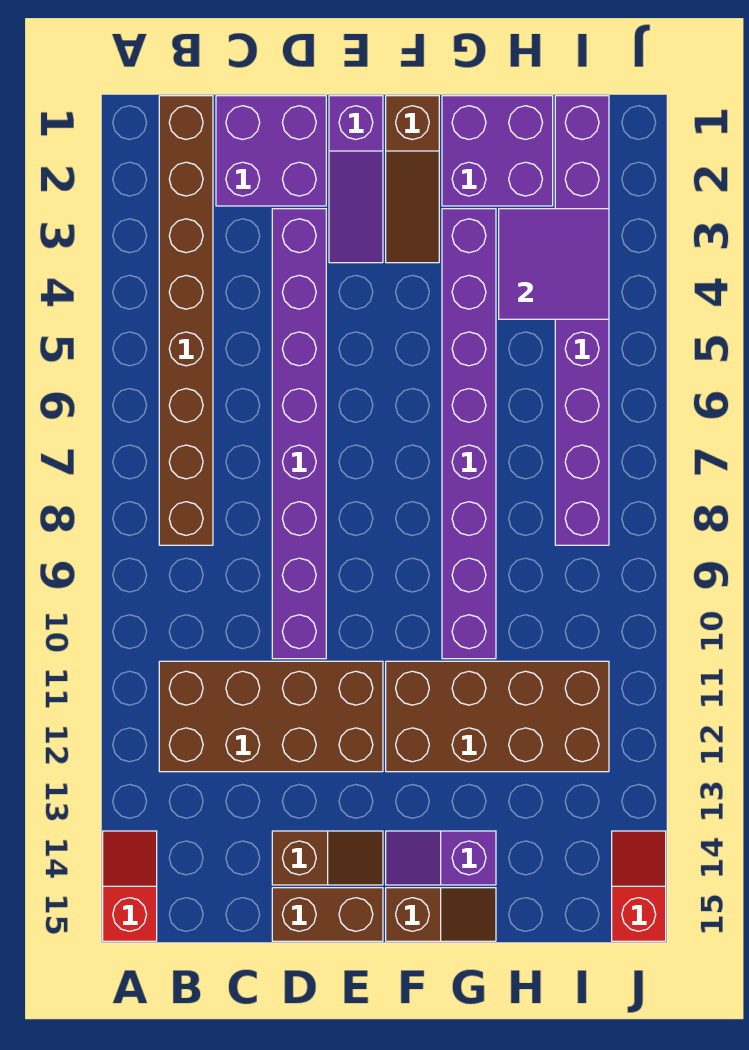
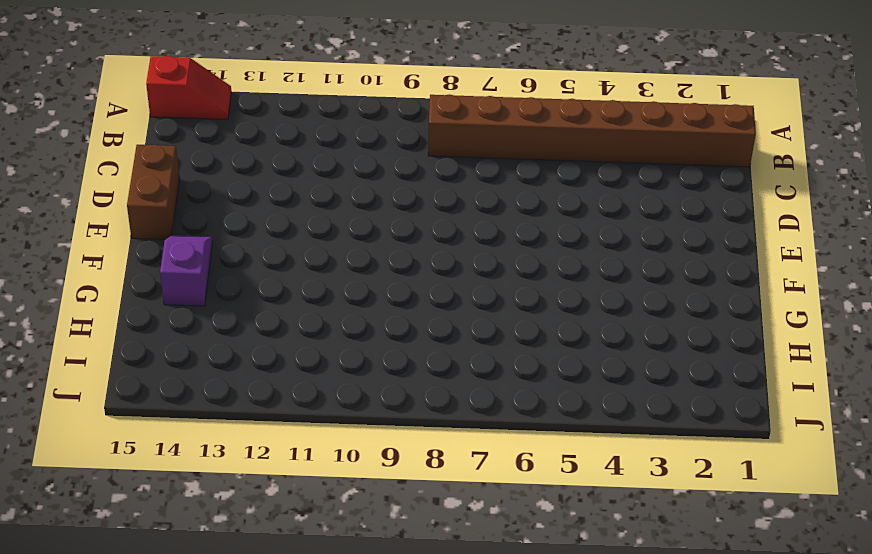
none -> brown 2x4 brick [159,661,383,772]
none -> purple 2x2 brick [216,96,326,206]
none -> purple 1x8 brick [272,209,326,659]

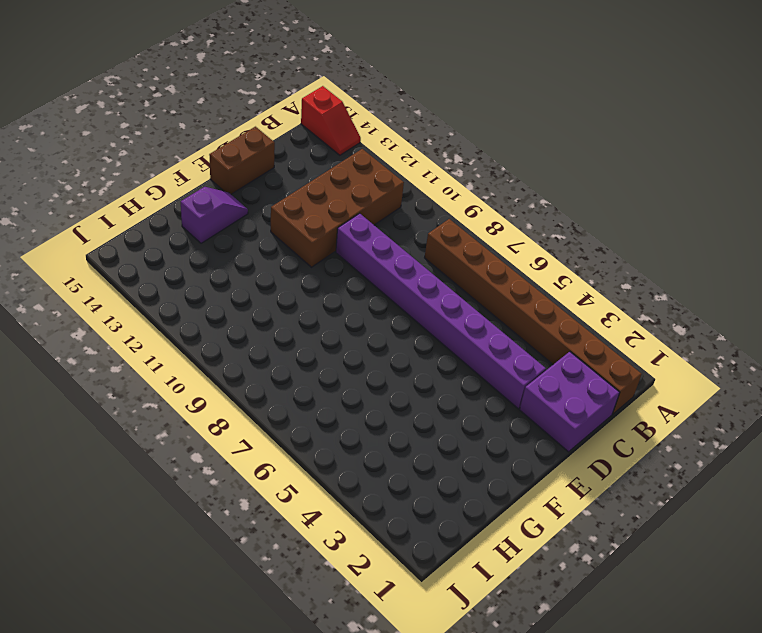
none -> brown 1x2 slope [272,831,383,885]
none -> purple 1x3 slope [329,96,383,263]
none -> brown 1x3 slope [386,96,439,263]

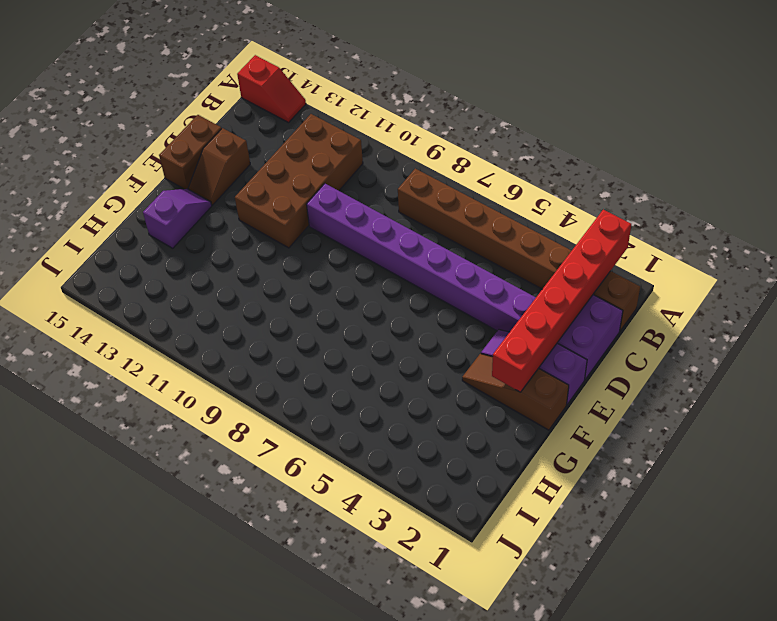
red 1x6 brick [492,210,631,392] -> none
none -> brown 2x4 brick [386,661,609,772]
none -> brown 1x2 slope [386,888,496,941]
none -> purple 2x2 brick [442,96,553,206]

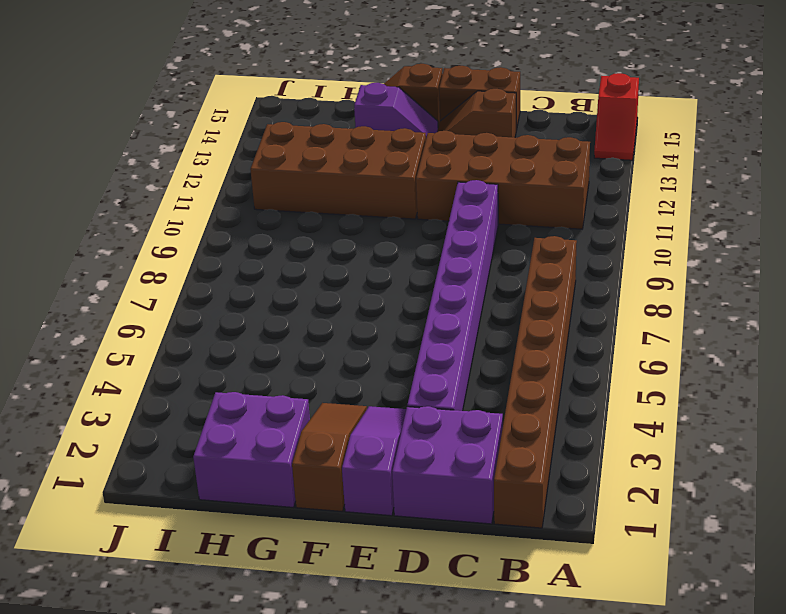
none -> purple 1x8 brick [442,209,496,659]
none -> purple 1x8 brick [555,96,609,545]
none -> red 1x2 slope [612,831,666,941]

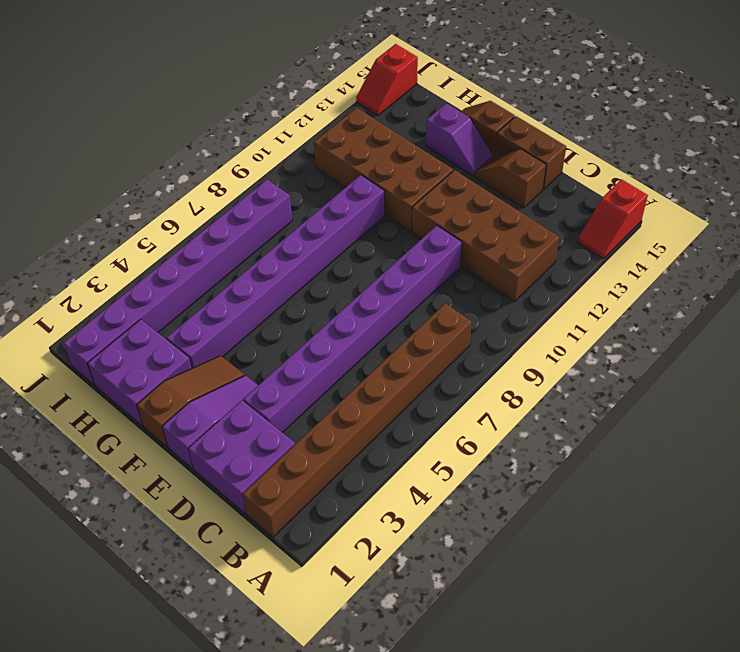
none -> purple 2x2 tile [499,209,609,319]

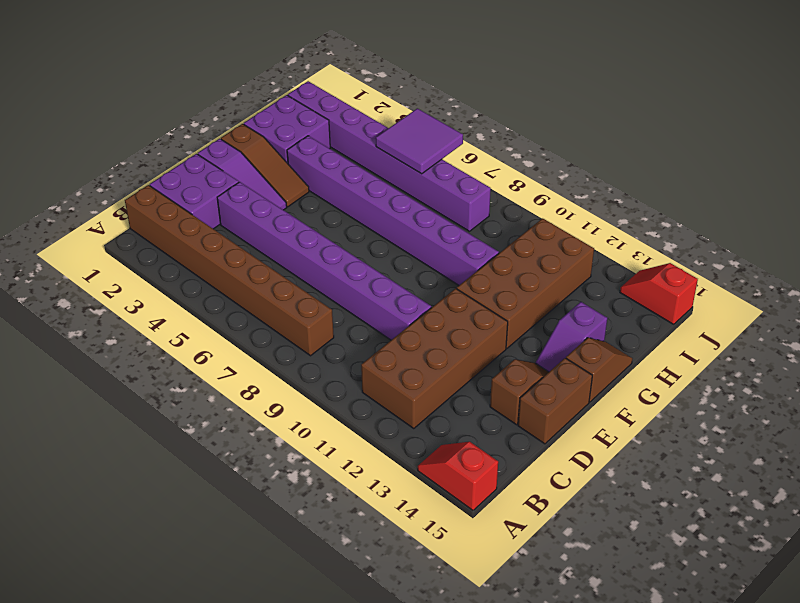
purple 2x2 tile [376,108,463,174] -> purple 2x2 tile moved to [499,209,609,319]

